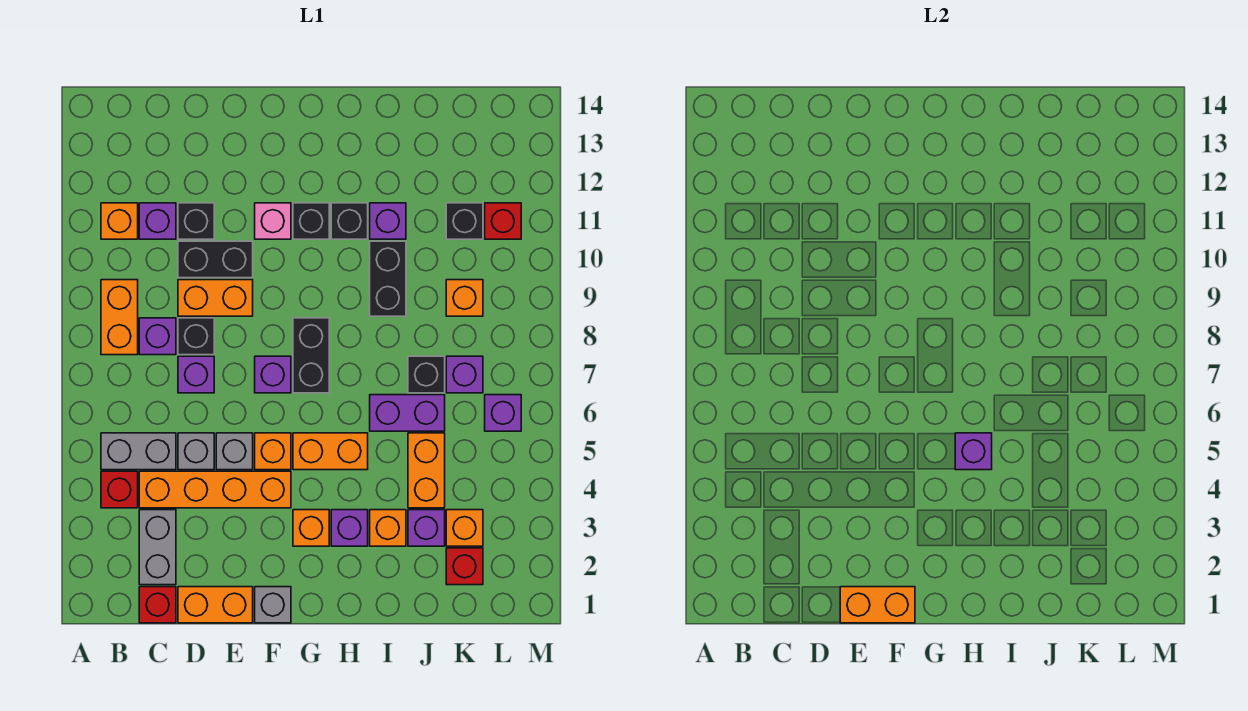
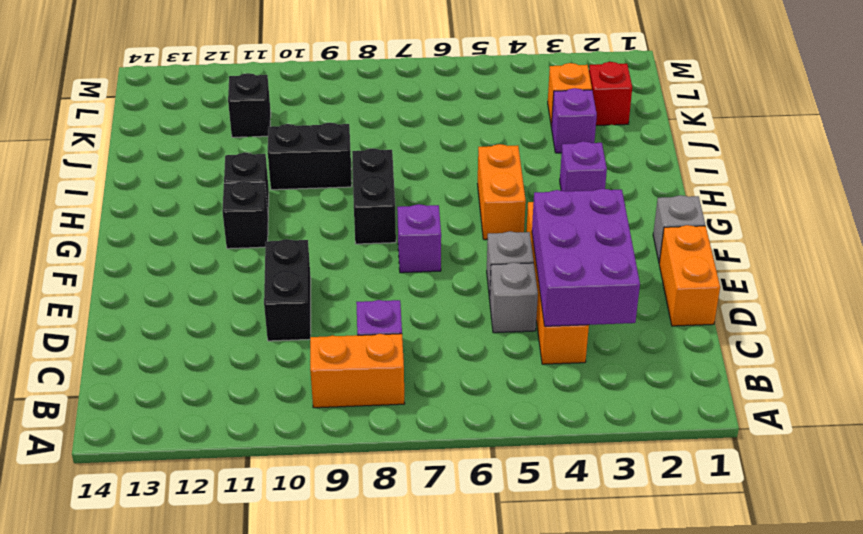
purple 2x3 brick [532,188,640,326] -> none
black 1x2 brick [352,148,396,244] -> black 1x2 brick turned to [293,318,329,393]
none -> red 1x1 brick [101,471,138,508]
none -> grey 1x2 brick [101,433,176,470]
none -> orange 1x1 brick [101,203,138,239]
none -> red 1x1 brick [139,587,176,623]

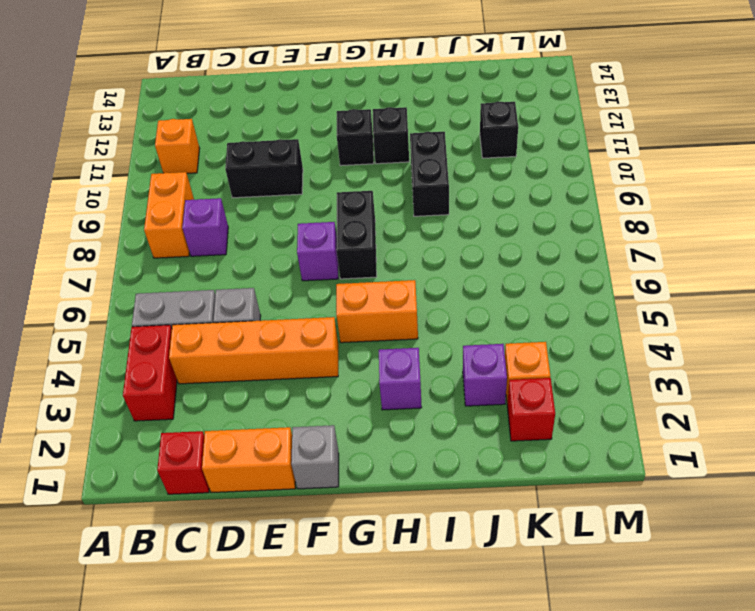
red 1x2 brick [123,325,177,421] -> red 1x1 brick [101,471,138,508]
none -> grey 1x2 brick [139,510,176,585]
none -> purple 1x1 brick [139,203,176,239]
none -> purple 1x1 brick [178,356,214,393]
none -> black 1x1 brick [178,318,214,355]

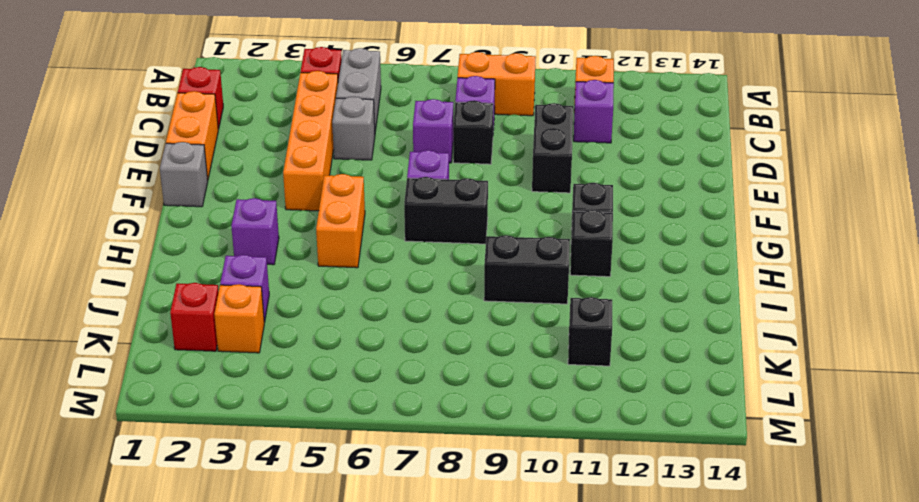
none -> grey 1x2 brick [139,510,176,585]
none -> orange 1x2 brick [178,280,253,316]
none -> black 1x1 brick [178,203,214,239]
none -> grey 1x1 brick [216,433,253,470]

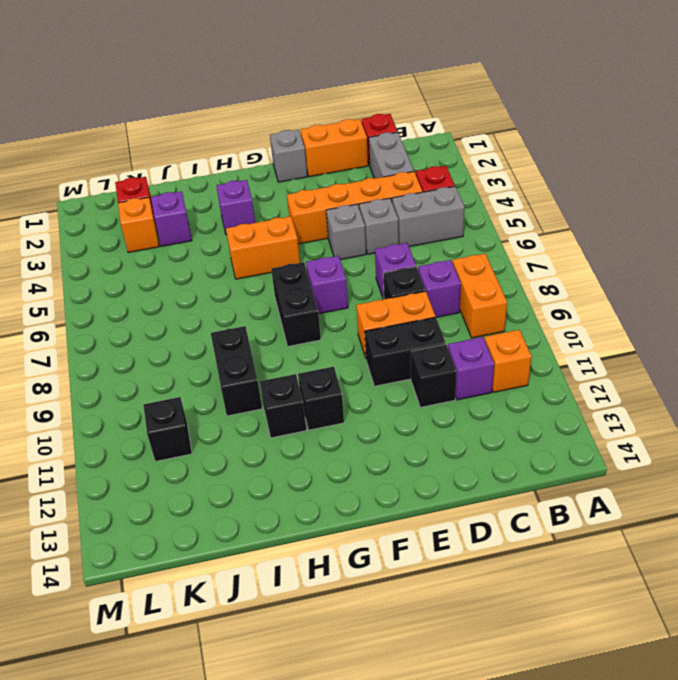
none -> orange 1x1 brick [255,433,291,470]
none -> pink 1x1 brick [255,203,291,239]
none -> orange 1x1 brick [293,510,329,546]
none -> orange 1x1 brick [370,510,406,546]

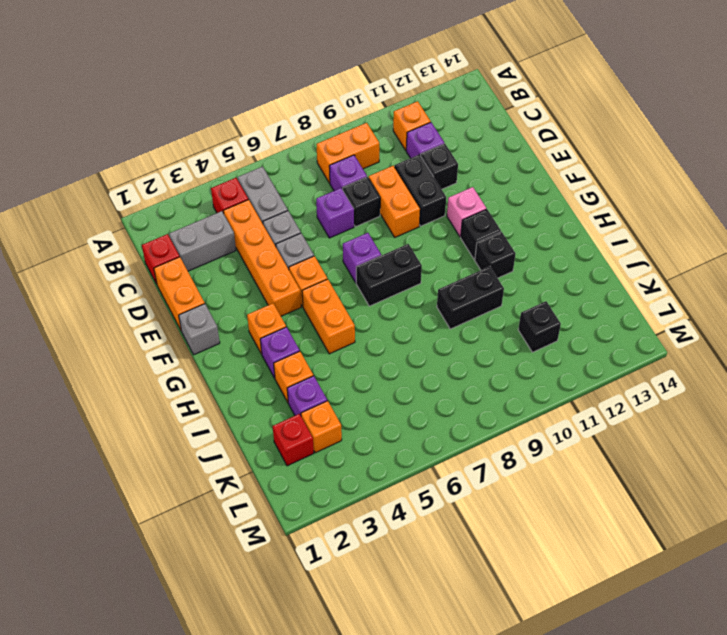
none -> purple 1x2 brick [370,395,445,431]
none -> purple 1x1 brick [370,203,406,239]
none -> orange 1x2 brick [408,433,445,508]
none -> black 1x1 brick [408,356,445,393]

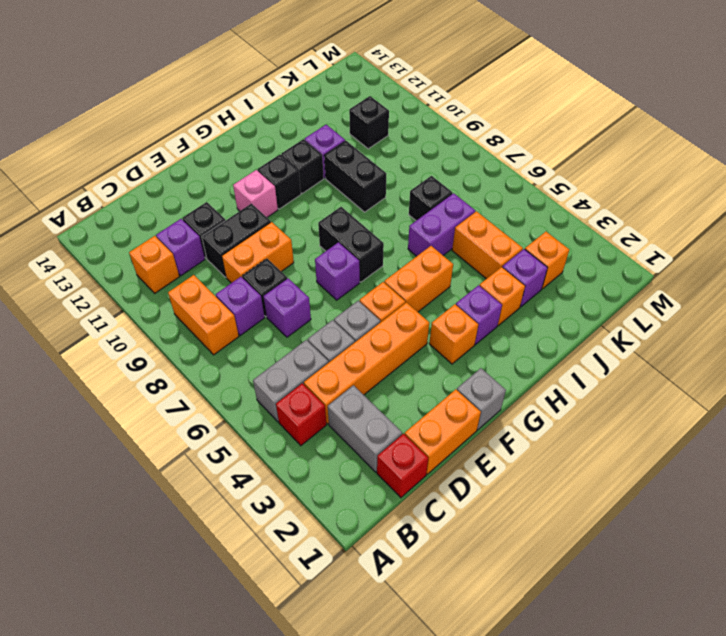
none -> red 1x1 brick [446,548,483,585]
none -> purple 1x1 brick [446,356,483,393]
none -> orange 1x1 brick [446,280,483,316]
none -> purple 1x1 brick [485,395,521,431]

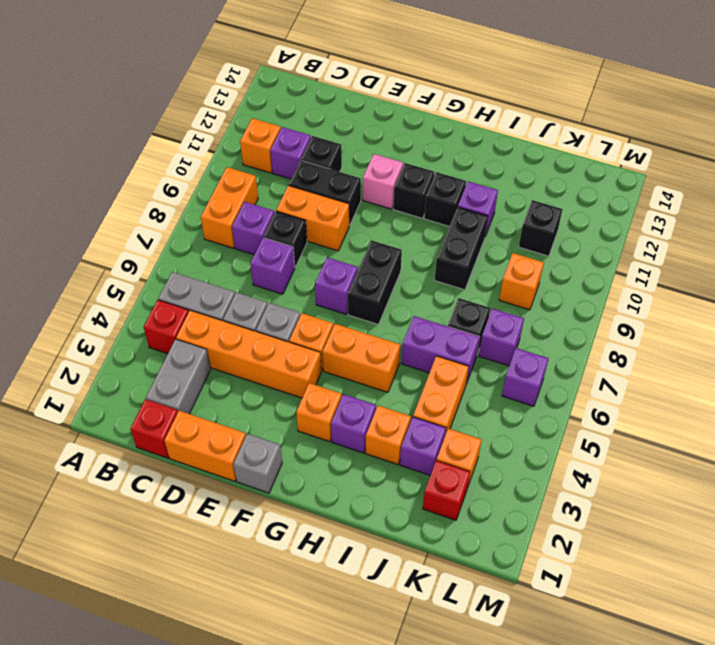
none -> red 1x1 brick [485,203,521,239]
none -> orange 1x2 brick [840,587,915,623]
none -> purple 1x1 brick [955,433,992,470]

